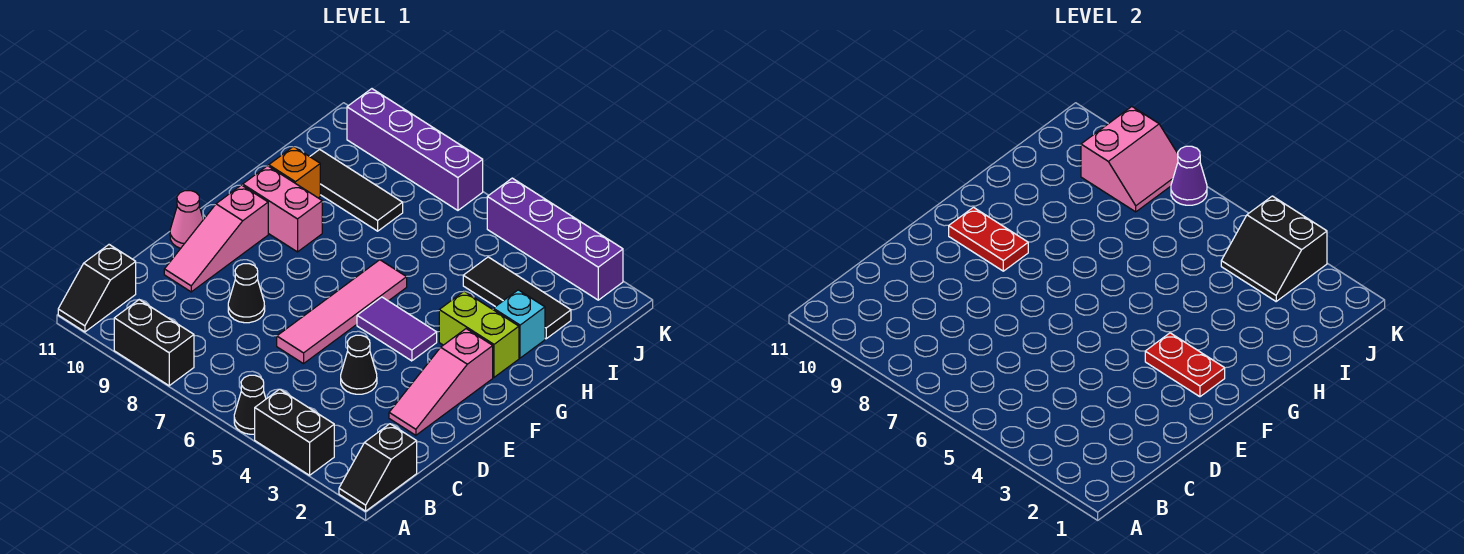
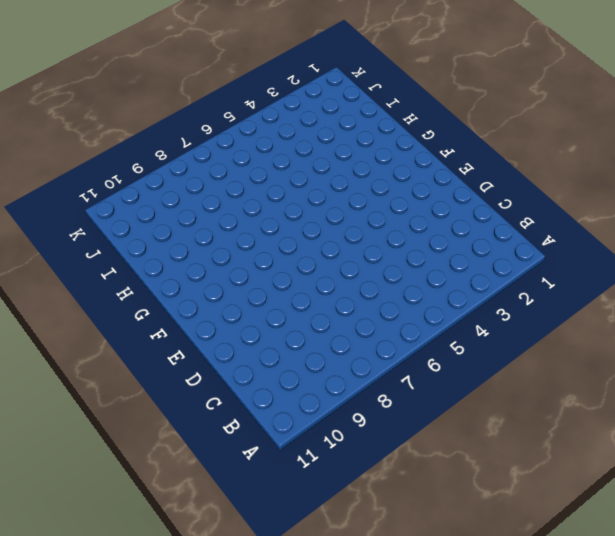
none -> black 1x2 slope [339,424,417,511]
none -> black 1x2 brick [255,389,334,475]
none -> black 1x1 cone [234,375,266,434]

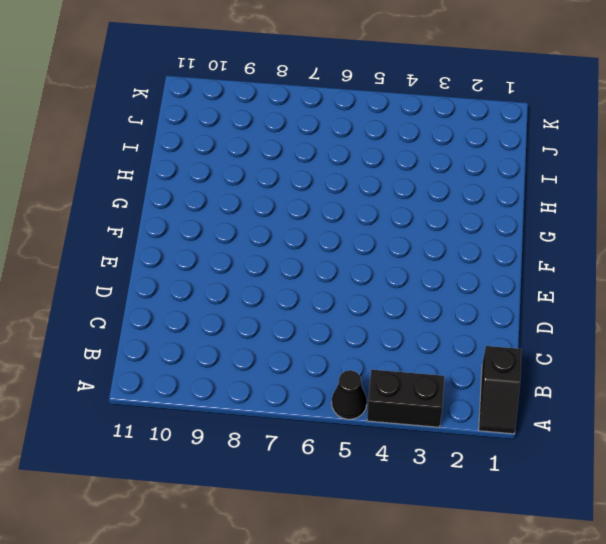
none -> black 1x2 brick [114,300,194,386]
none -> black 1x2 slope [58,245,136,332]
none -> pink 1x3 slope [389,329,493,435]

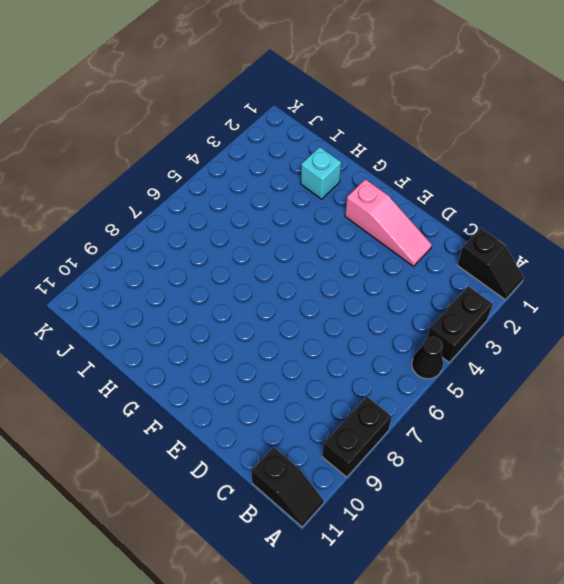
none -> black 1x1 cone [341,335,377,394]
none -> pink 1x4 tile [277,260,407,364]
none -> black 1x1 cone [228,264,265,323]

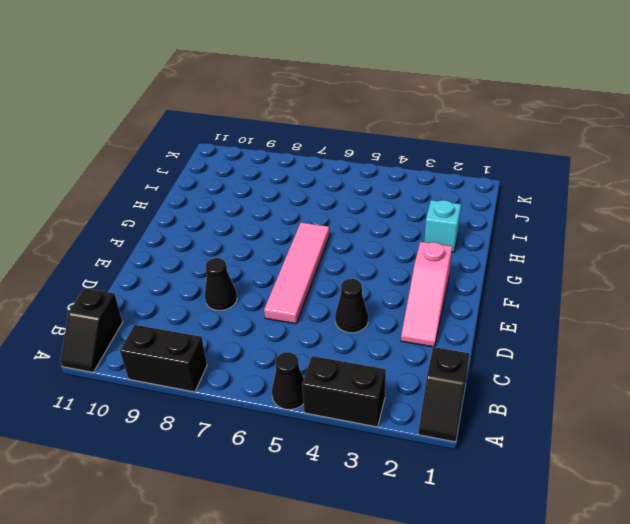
none -> pink 1x3 slope [164,185,268,292]
none -> pink 1x1 cone [170,191,203,248]
none -> purple 1x2 tile [357,297,437,361]

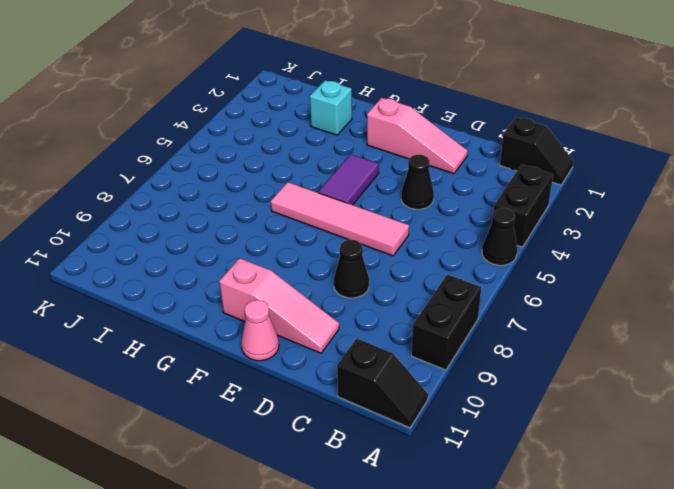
none -> lime 1x2 brick [439,291,519,377]
none -> pink 1x2 brick [242,166,322,252]
none -> orange 1x1 brick [269,147,320,198]

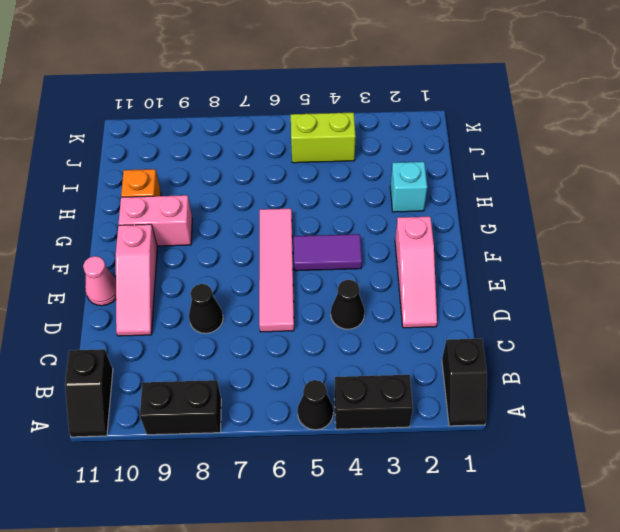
lime 1x2 brick [291,113,356,163] -> lime 1x2 brick moved to [439,291,519,377]
none -> black 1x3 tile [463,257,571,339]
none -> black 1x3 tile [310,149,403,231]
none -> purple 1x4 brick [487,178,623,300]

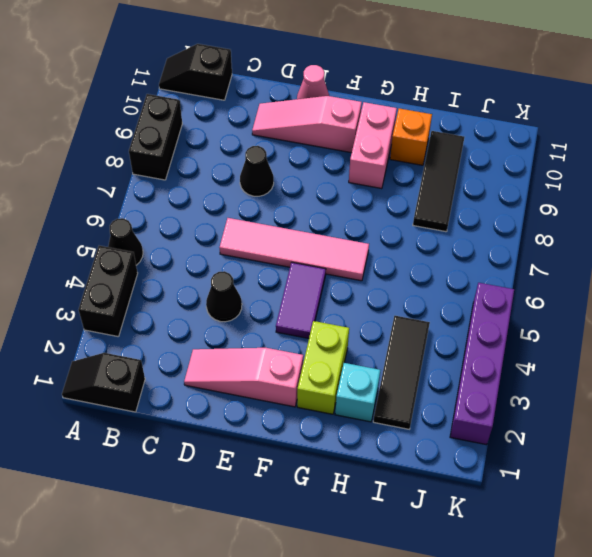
none -> purple 1x4 brick [347,89,483,210]
none -> red 1x2 plate [1145,333,1225,397]
none -> red 1x2 plate [949,207,1028,271]

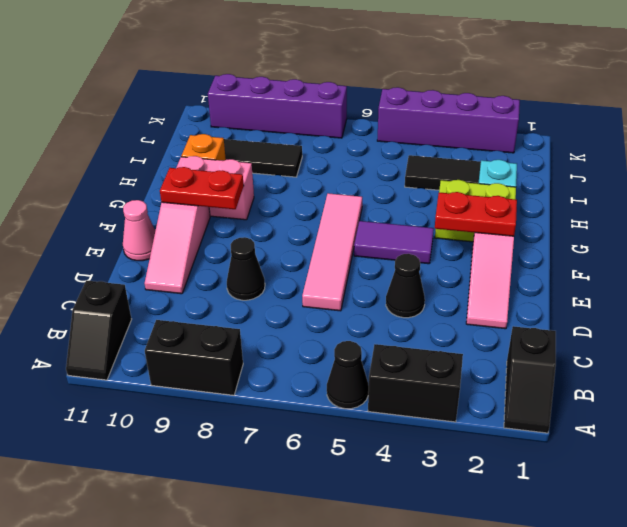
none -> black 2x2 slope [1221,196,1327,301]
none -> pink 2x2 slope [1081,107,1178,212]
none -> purple 1x1 cone [1171,146,1207,205]

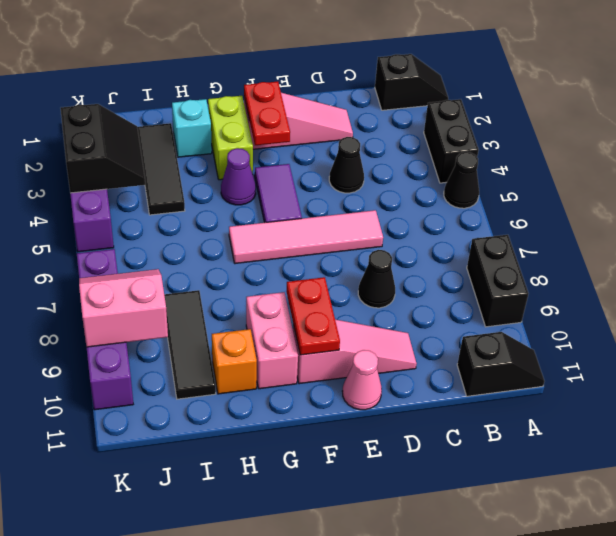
purple 1x1 cone [221,148,256,205] -> purple 1x1 cone moved to [1171,146,1207,205]

